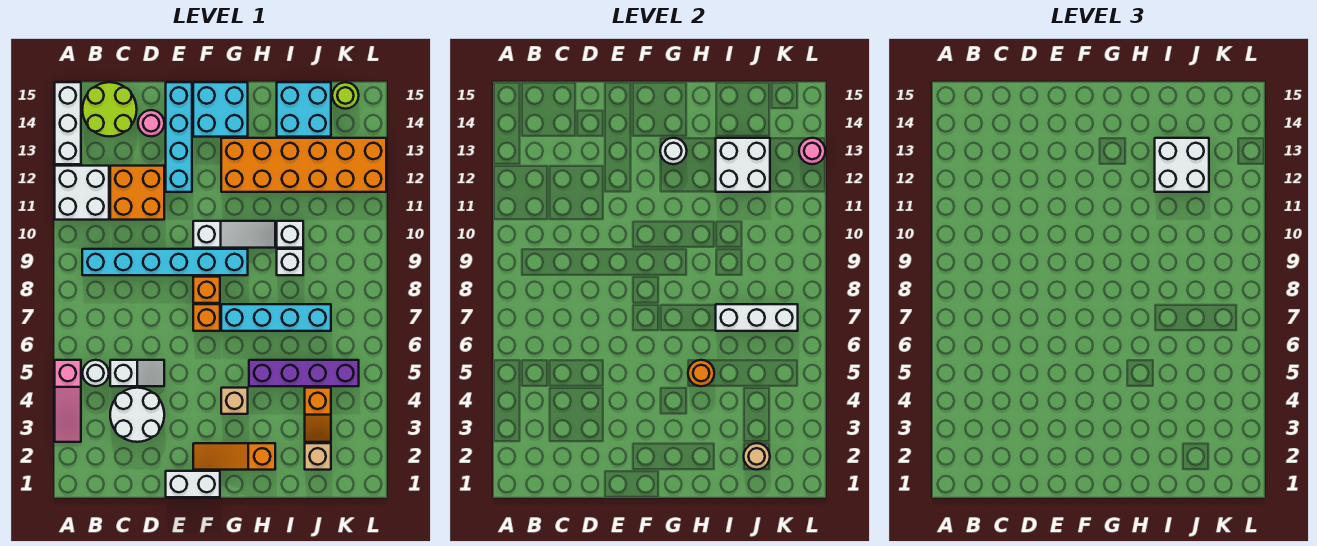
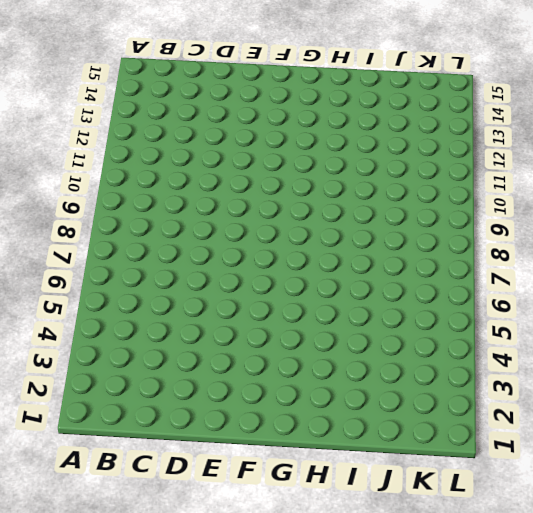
none -> pink 1x3 slope [55,360,81,442]
none -> white 2x2 brick [55,166,109,220]
none -> white 1x3 brick [55,82,81,164]
none -> white 1x1 round brick [82,360,109,386]

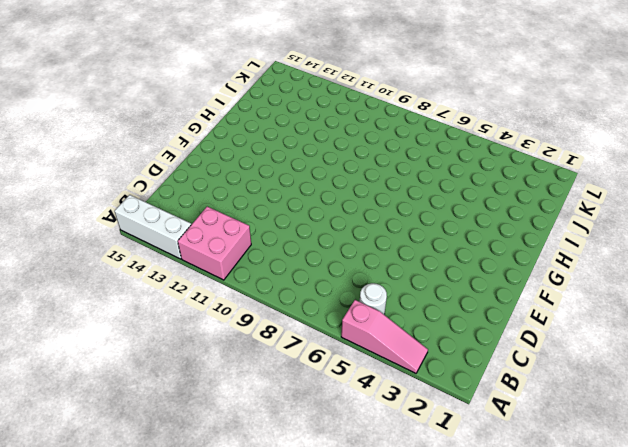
pink 2x2 brick [178,207,251,280] -> white 2x2 brick [55,166,109,220]
none -> cyan 1x6 brick [82,249,248,275]
none -> lime 2x2 round brick [82,82,137,136]
none -> white 2x2 round brick [110,388,164,442]
none -> white 1x2 slope [110,360,164,386]

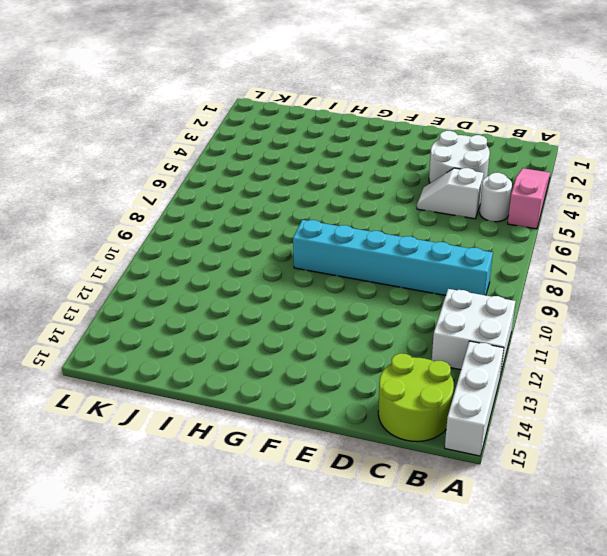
none -> orange 2x2 brick [110,166,164,220]
none -> pink 1x1 round brick [138,110,164,136]
none -> white 1x2 brick [166,471,220,497]
none -> cyan 1x4 brick [166,82,192,192]

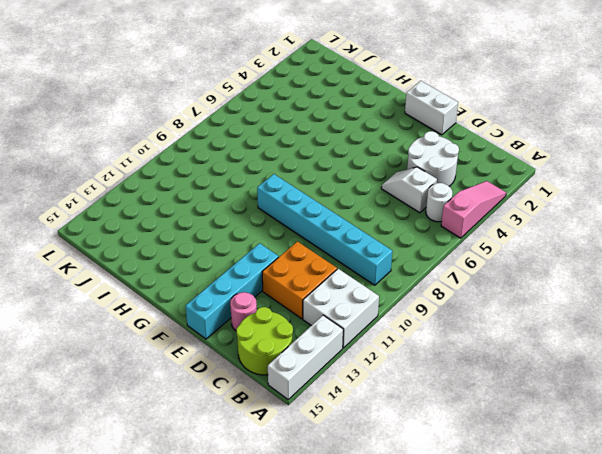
none -> orange 1x3 slope [193,443,275,470]
none -> orange 1x1 brick [193,304,220,331]
none -> orange 1x1 brick [193,277,220,303]
none -> white 1x3 slope [193,221,275,248]

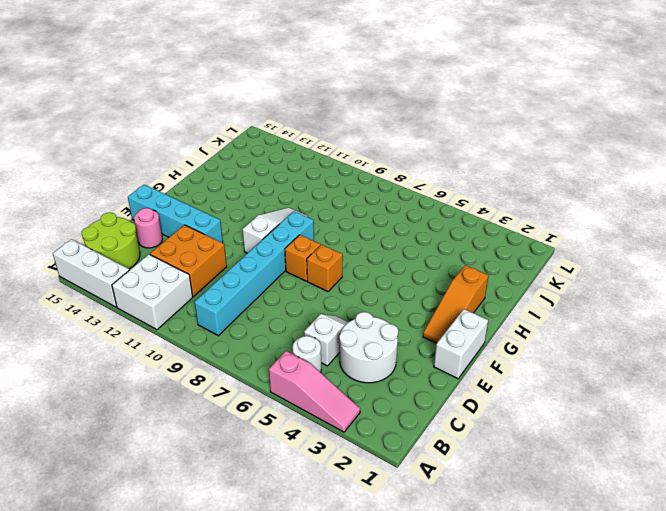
none -> cyan 2x2 brick [193,82,248,137]
none -> tan 1x1 brick [221,388,248,414]
none -> cyan 1x4 brick [221,304,331,331]
none -> orange 2x6 brick [221,138,386,192]

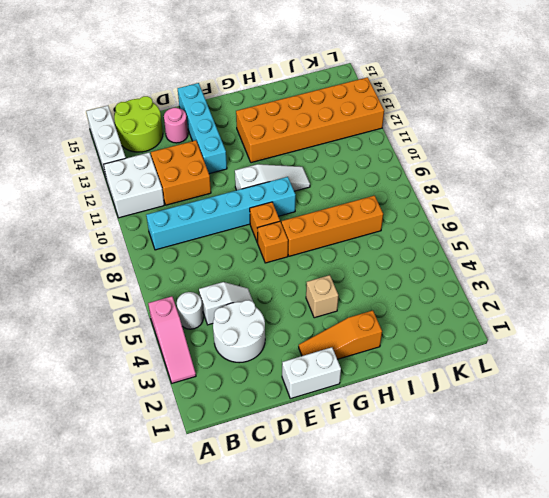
orange 1x4 brick [281,196,383,256] -> cyan 1x4 brick [221,304,331,331]
none -> cyan 2x2 brick [193,82,248,137]
none -> purple 1x4 brick [249,360,359,386]
none -> white 1x1 brick [277,249,303,275]
none -> white 1x1 brick [277,221,303,248]

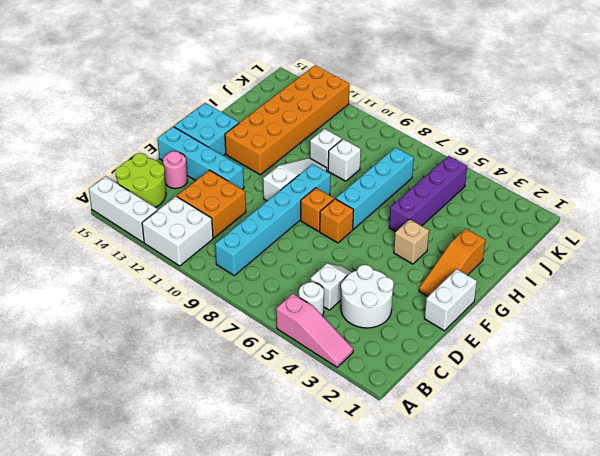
none -> cyan 2x2 brick [277,82,331,137]
none -> tan 1x1 brick [305,443,331,470]
none -> orange 1x2 slope [305,388,331,442]
none -> lime 1x1 round brick [332,82,359,109]

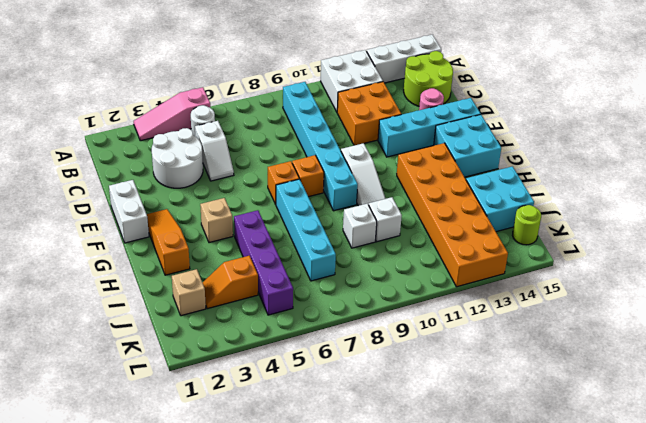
none -> white 1x1 round brick [660,138,687,164]
none -> orange 1x1 round brick [688,360,714,386]
none -> white 1x3 brick [716,304,798,331]
none -> white 2x2 brick [716,138,770,192]

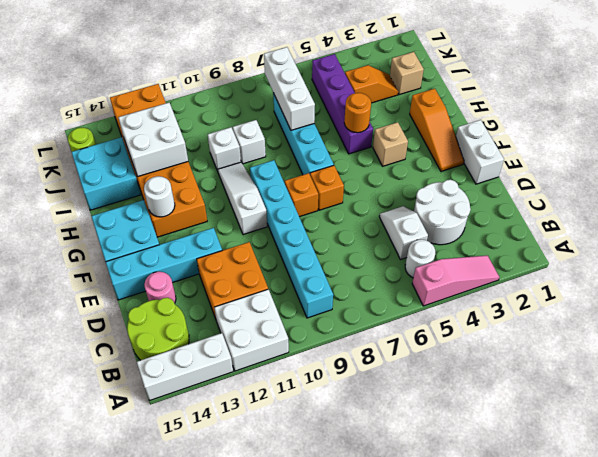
none -> tan 1x1 round brick [744,443,770,470]
none -> pink 1x1 round brick [799,138,825,164]
none -> white 2x2 brick [1155,138,1209,192]

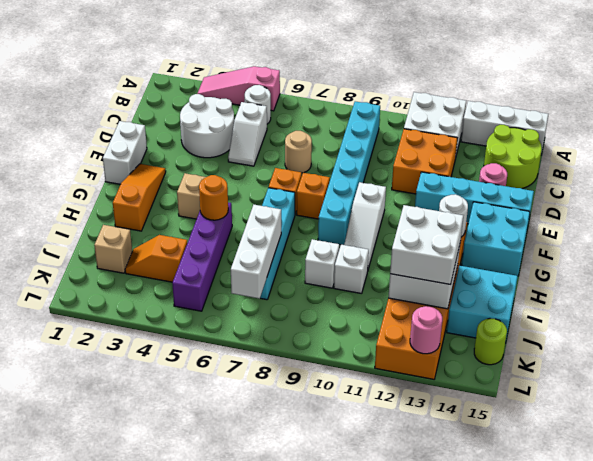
tan 1x1 round brick [285,131,312,173] -> tan 1x1 round brick moved to [744,443,770,470]

